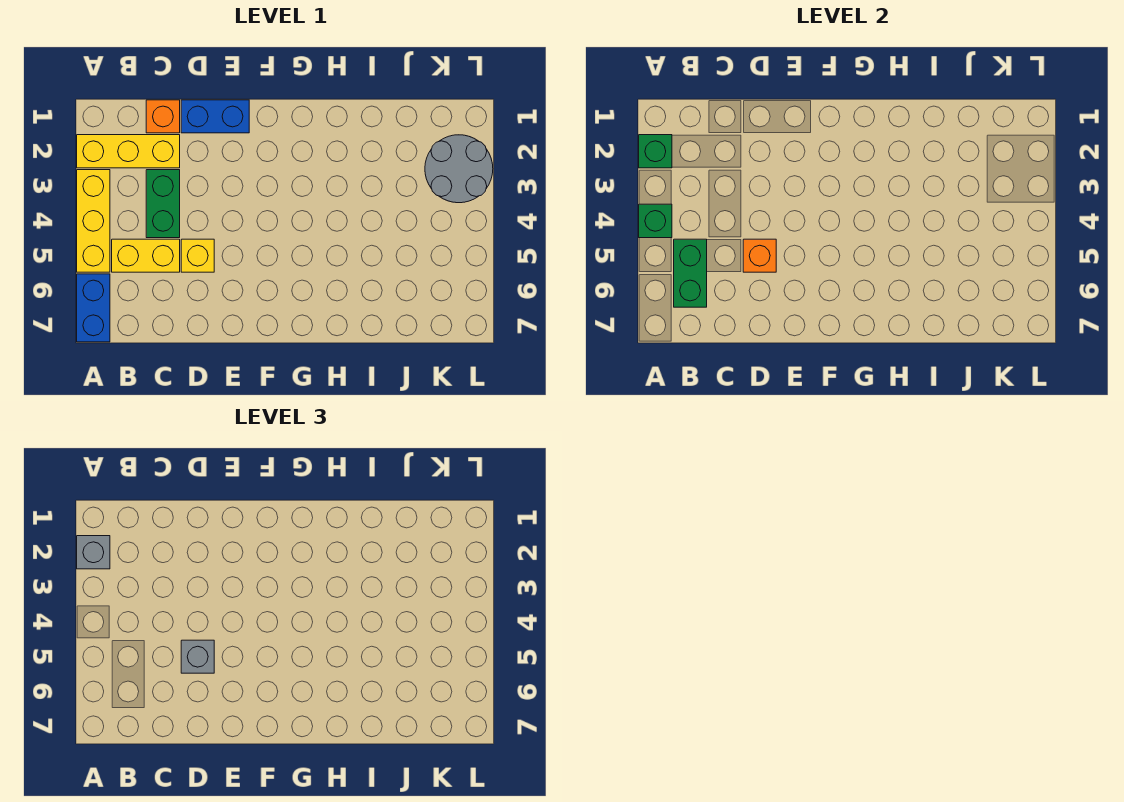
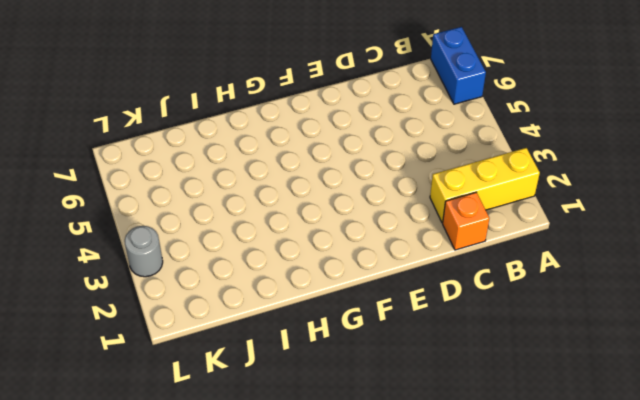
grey 1x1 round brick [125,226,163,277] -> grey 2x2 round brick [425,135,493,203]
none -> yellow 1x3 brick [77,170,110,272]
none -> yellow 1x2 brick [112,239,180,272]
none -> green 1x2 brick [146,170,180,238]

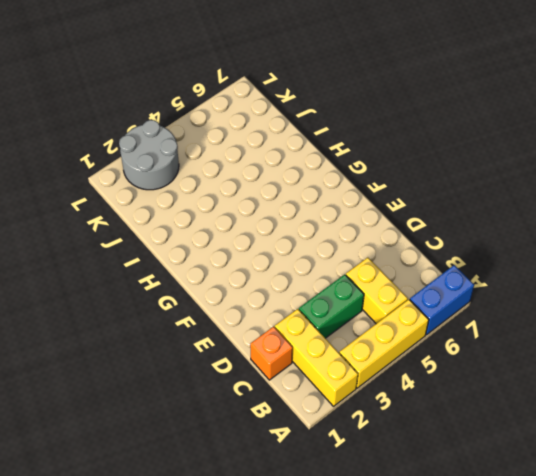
none -> blue 1x2 brick [181,100,249,133]
none -> yellow 1x1 brick [181,239,214,272]
none -> green 1x1 brick [639,135,672,168]

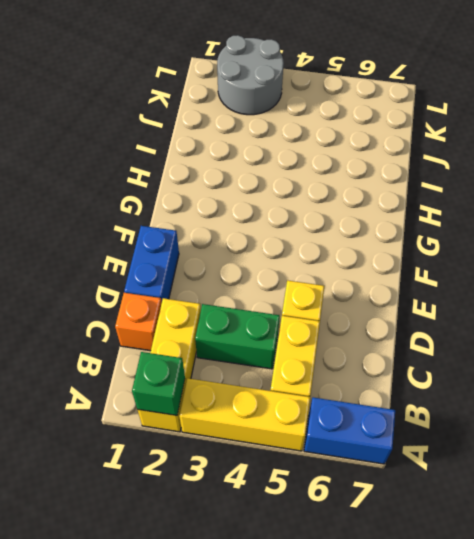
none -> green 1x1 brick [639,204,672,238]
none -> green 1x2 brick [674,239,707,307]
none -> orange 1x1 brick [743,239,776,272]

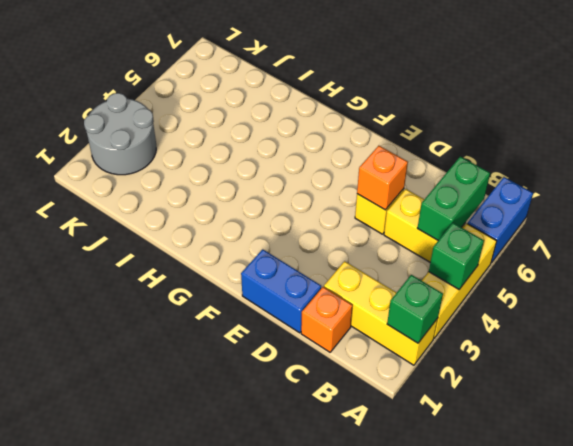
none -> green 1x2 brick [146,170,180,238]
none -> grey 1x1 brick [77,536,110,569]
none -> grey 1x1 brick [181,640,214,673]

